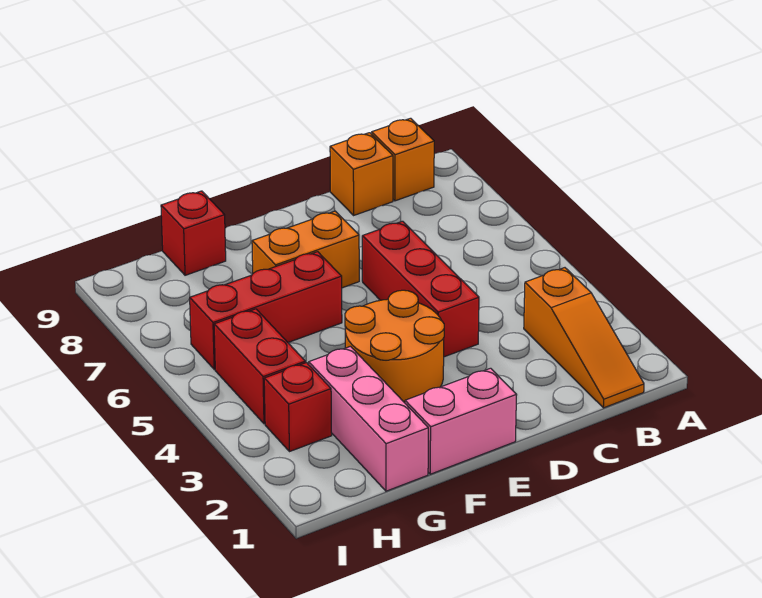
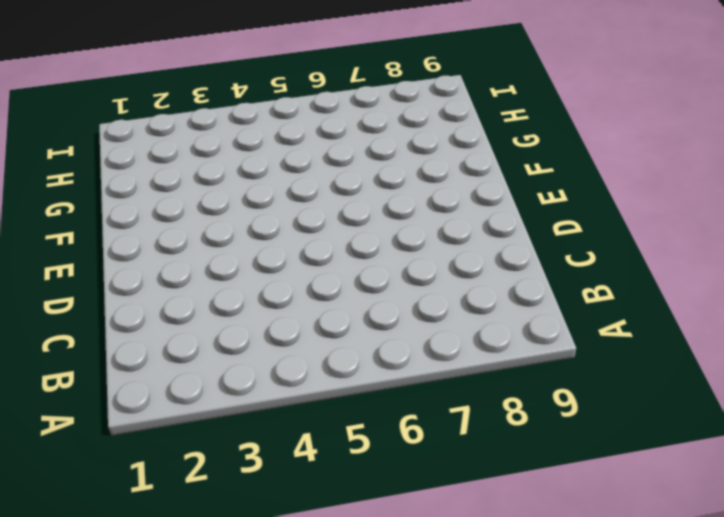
none -> orange 1x3 slope [524,268,644,408]
none -> orange 1x1 brick [372,118,434,201]
none -> orange 1x1 brick [330,133,393,215]

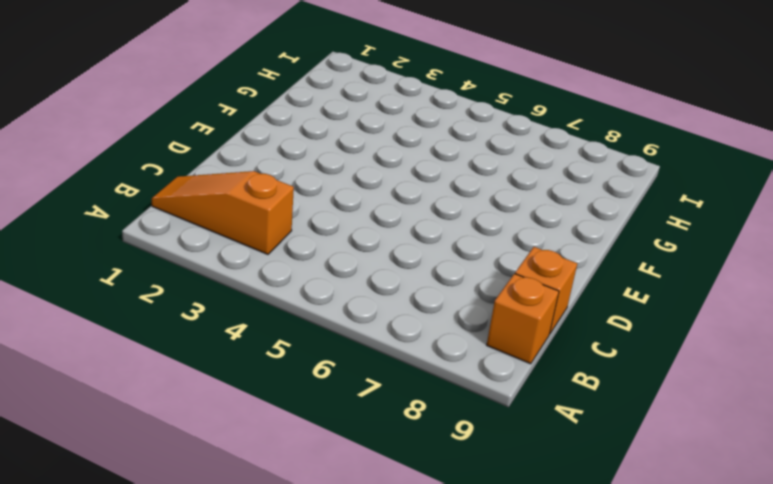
none -> red 1x3 brick [362,221,479,357]
none -> pink 1x2 brick [405,368,516,474]
none -> orange 2x2 round brick [345,290,444,403]

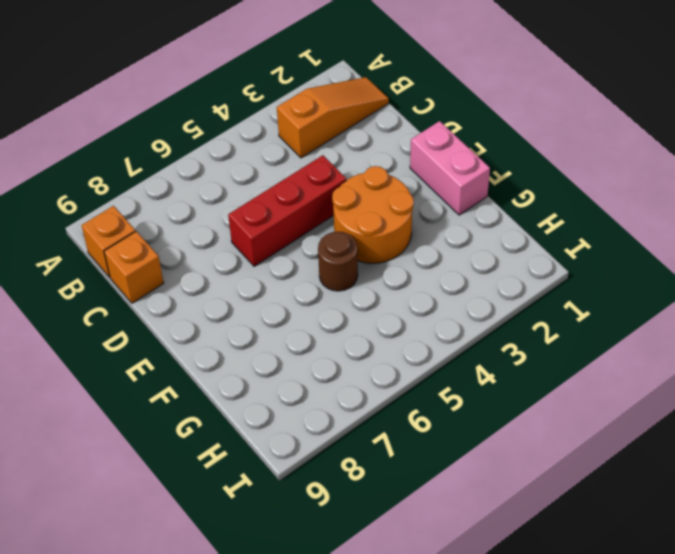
brown 1x1 round brick [318,232,358,291] -> none
none -> orange 1x2 brick [252,211,359,288]
none -> red 1x3 brick [190,252,342,369]
none -> pink 1x3 brick [309,346,428,491]

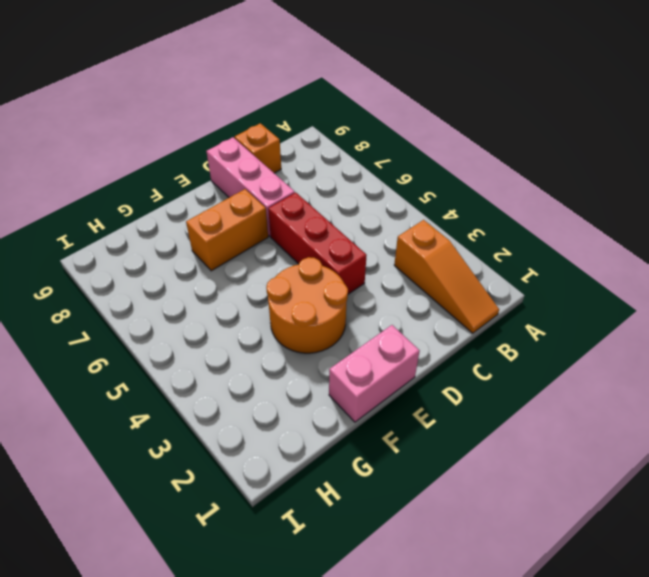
pink 1x3 brick [206,137,295,236] -> pink 1x3 brick moved to [309,346,428,491]
none -> orange 1x1 brick [372,118,434,201]
none -> red 1x3 brick [190,252,342,369]
none -> red 1x1 brick [161,191,226,275]

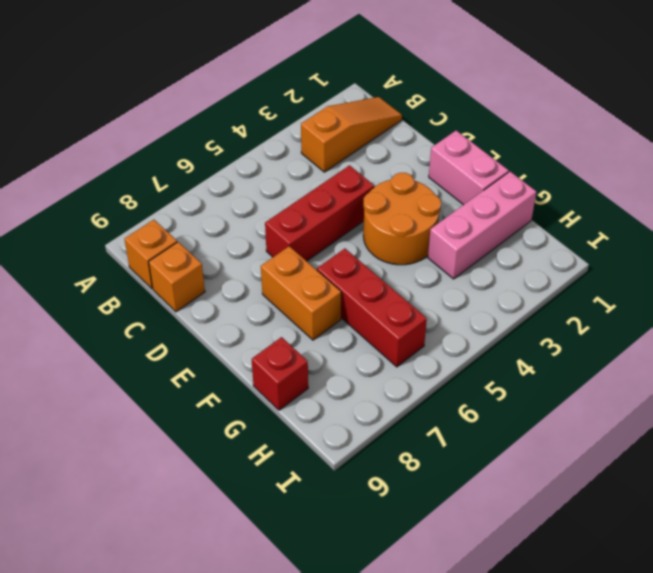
none -> red 1x1 brick [264,363,332,452]
none -> red 1x2 brick [214,309,305,424]

